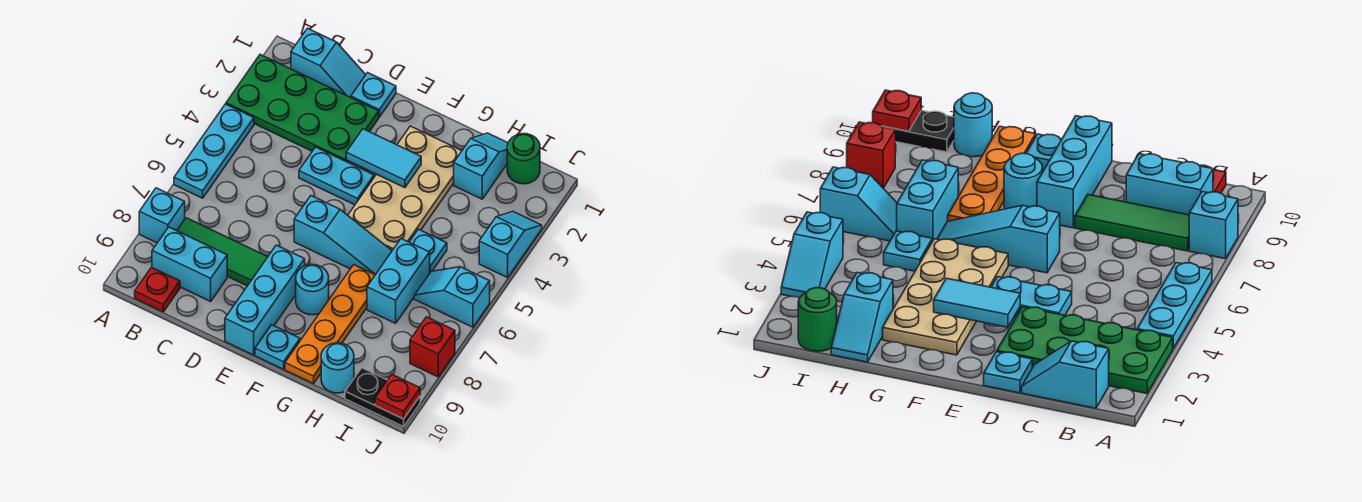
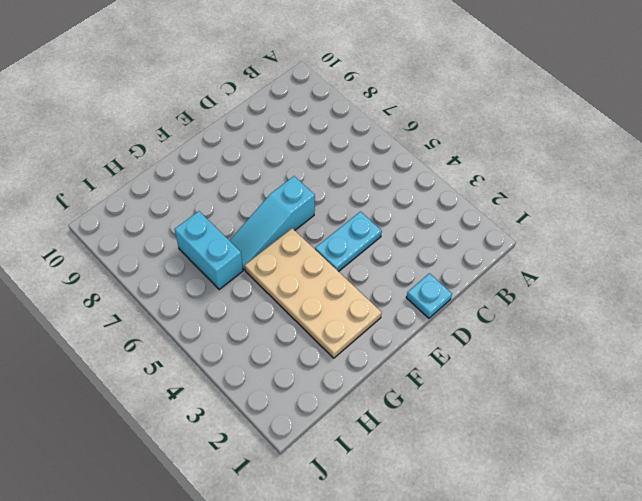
none -> green 2x4 plate [226,55,379,162]
none -> cyan 1x3 plate [174,104,254,198]
none -> cyan 1x1 brick [139,188,185,243]

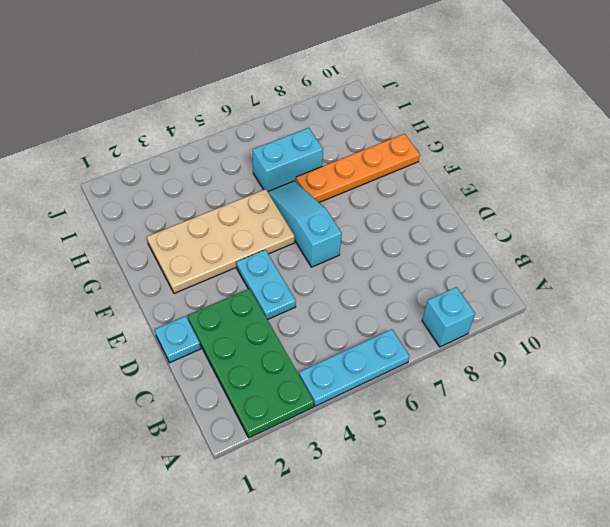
none -> cyan 1x2 slope [291,28,366,97]
none -> green 1x3 tile [177,218,267,286]
none -> cyan 1x2 brick [152,227,227,301]

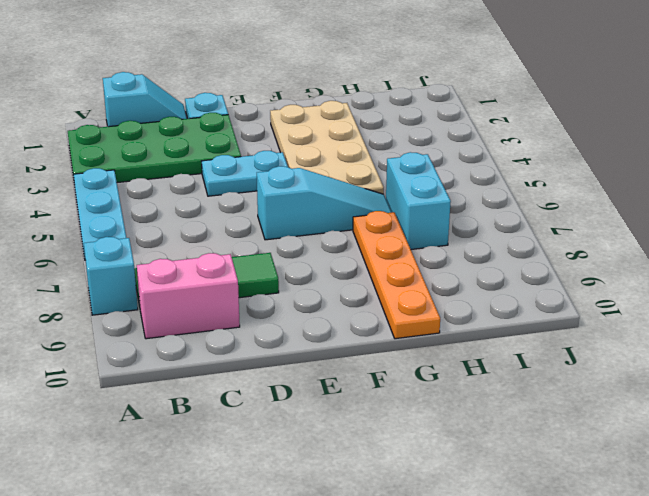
pink 1x2 brick [137,253,240,339] -> cyan 1x2 brick [152,227,227,301]
none -> red 1x1 plate [135,268,180,312]
none -> cyan 1x3 brick [225,245,305,355]
none -> cyan 1x1 round brick [296,264,329,315]

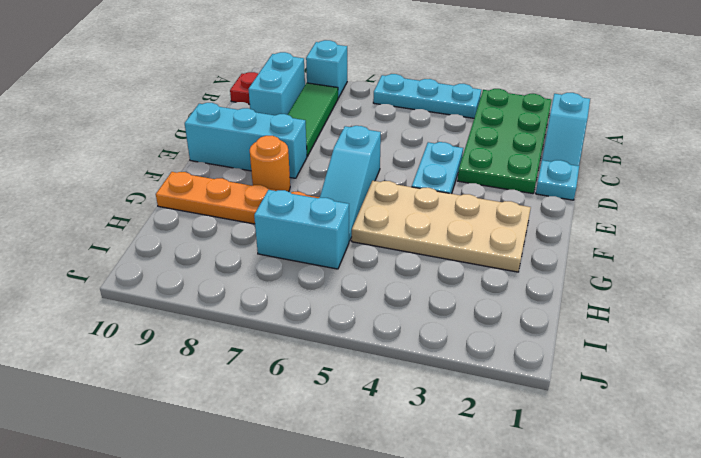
orange 1x1 round brick [250,136,290,192] -> cyan 1x1 round brick [296,264,329,315]
none -> cyan 1x1 plate [255,325,300,369]
none -> cyan 1x2 slope [454,133,508,199]
none -> cyan 1x1 plate [410,229,447,272]

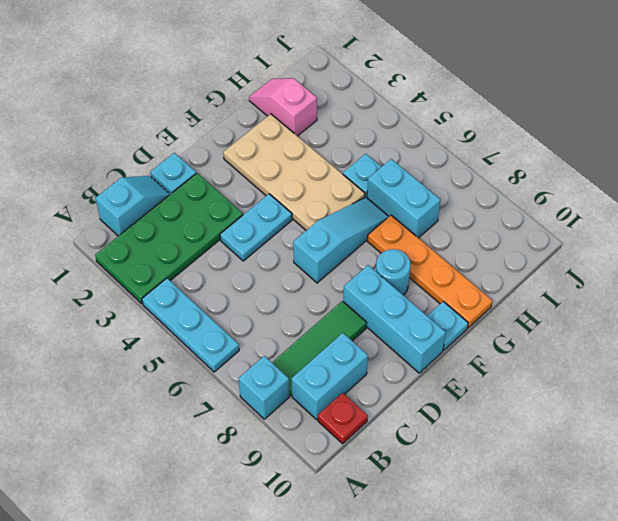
pink 1x2 slope [249,78,317,136] -> cyan 1x2 slope [454,133,508,199]
none -> cyan 1x1 round brick [321,343,354,393]
none -> green 1x1 round brick [507,134,540,184]
none -> cyan 1x2 slope [414,267,490,327]

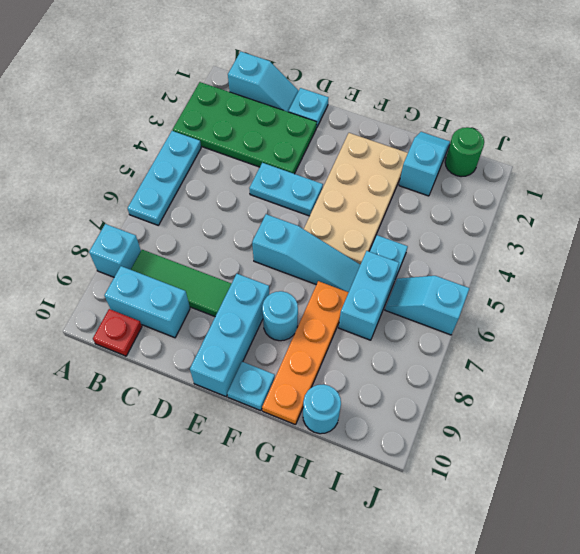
none -> black 1x2 plate [345,368,420,427]
none -> cyan 1x2 slope [479,212,542,278]
none -> red 1x1 brick [410,317,455,377]

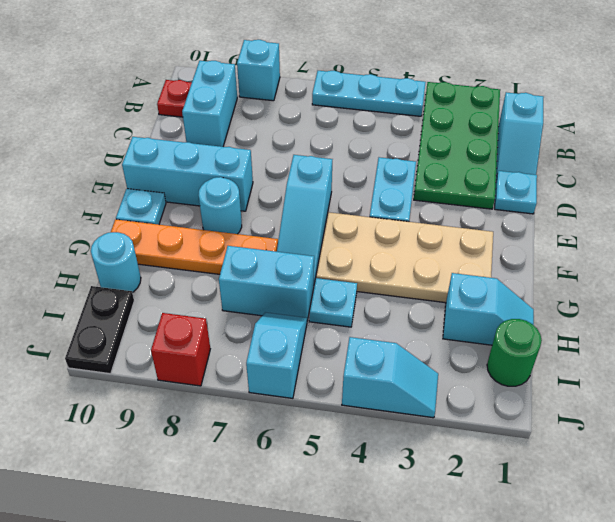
none -> green 1x3 tile [177,218,267,286]
none -> cyan 1x2 tile [346,129,421,188]
none -> red 1x1 plate [375,375,420,419]

